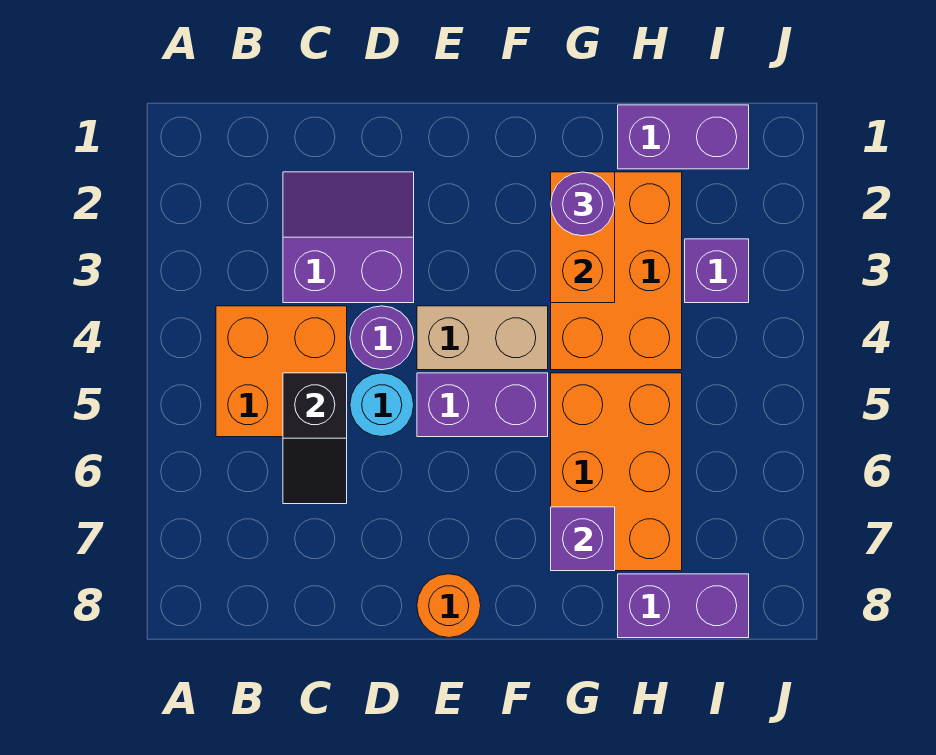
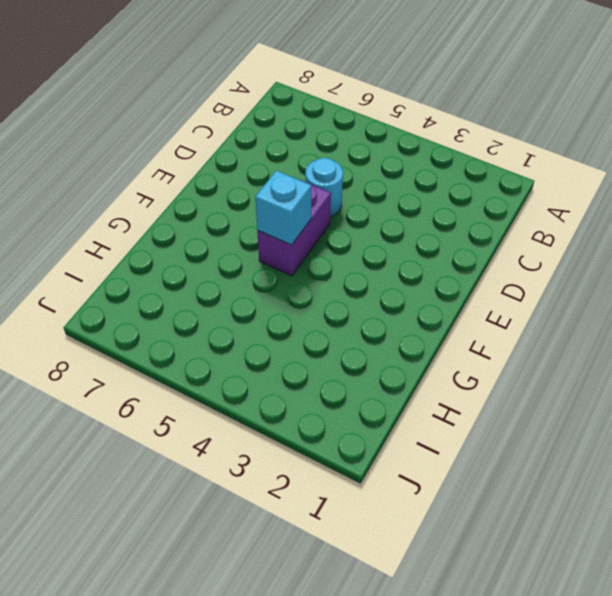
cyan 1x1 brick [255,171,311,245] -> none
none -> orange 2x2 brick [216,306,347,437]
none -> purple 2x2 slope [283,172,414,303]
none -> purple 1x1 round brick [350,306,414,370]

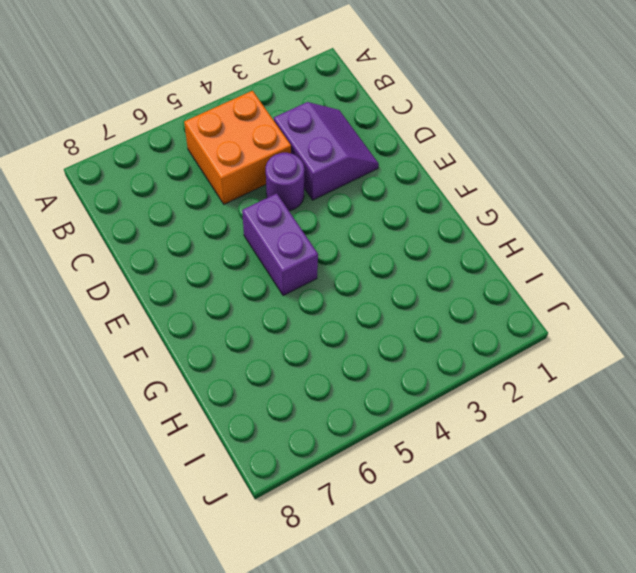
none -> cyan 1x1 round brick [350,373,414,437]
none -> tan 1x2 brick [417,306,548,370]
none -> orange 1x1 round brick [417,574,481,638]

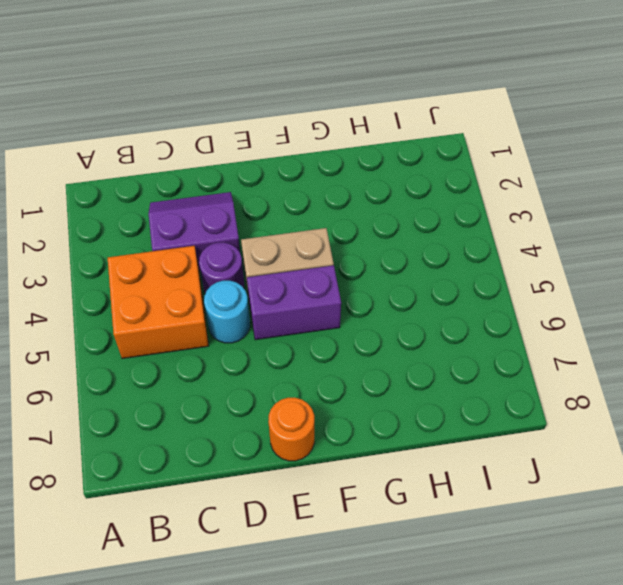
none -> orange 2x3 brick [551,172,682,370]
none -> orange 2x3 brick [551,373,682,571]
none -> purple 1x2 brick [618,105,749,169]

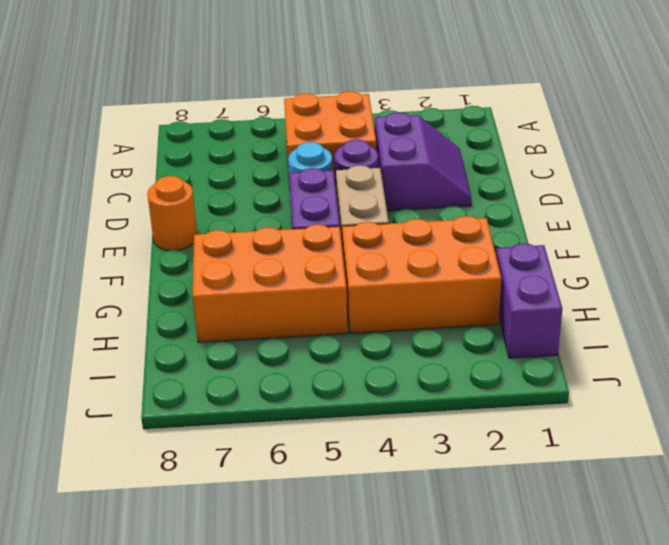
none -> purple 1x2 brick [618,574,749,638]
none -> purple 1x1 brick [685,239,749,303]
none -> black 1x2 slope [283,373,347,504]

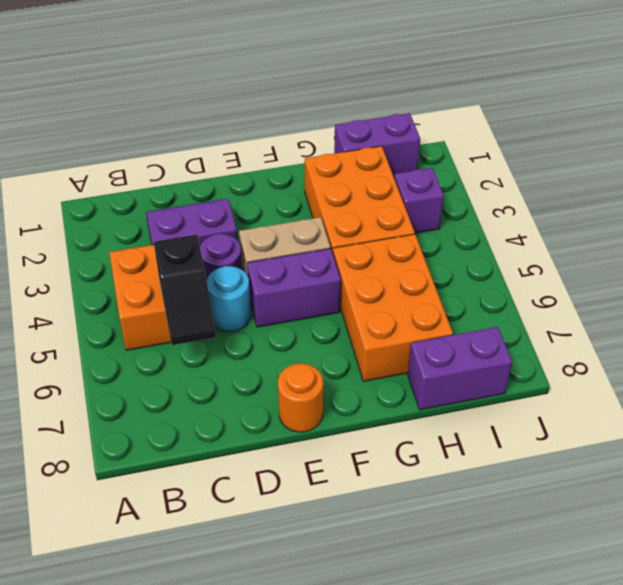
none -> orange 1x2 brick [551,172,615,303]
none -> purple 1x1 brick [551,507,615,571]
none -> purple 1x1 round brick [551,172,615,236]

